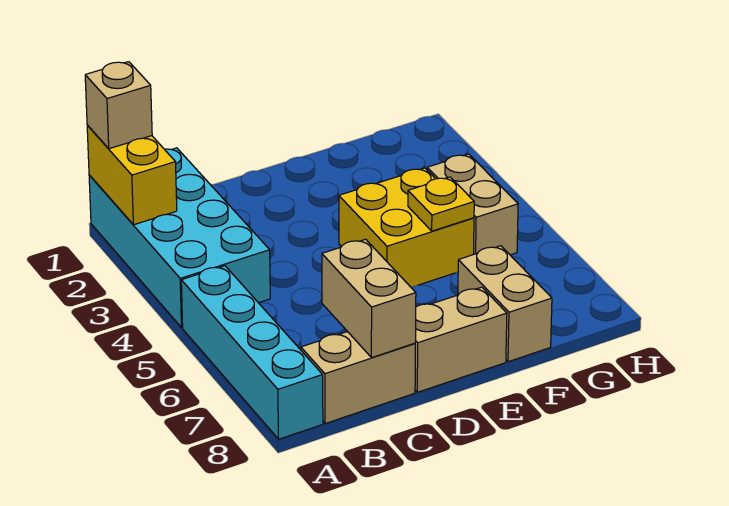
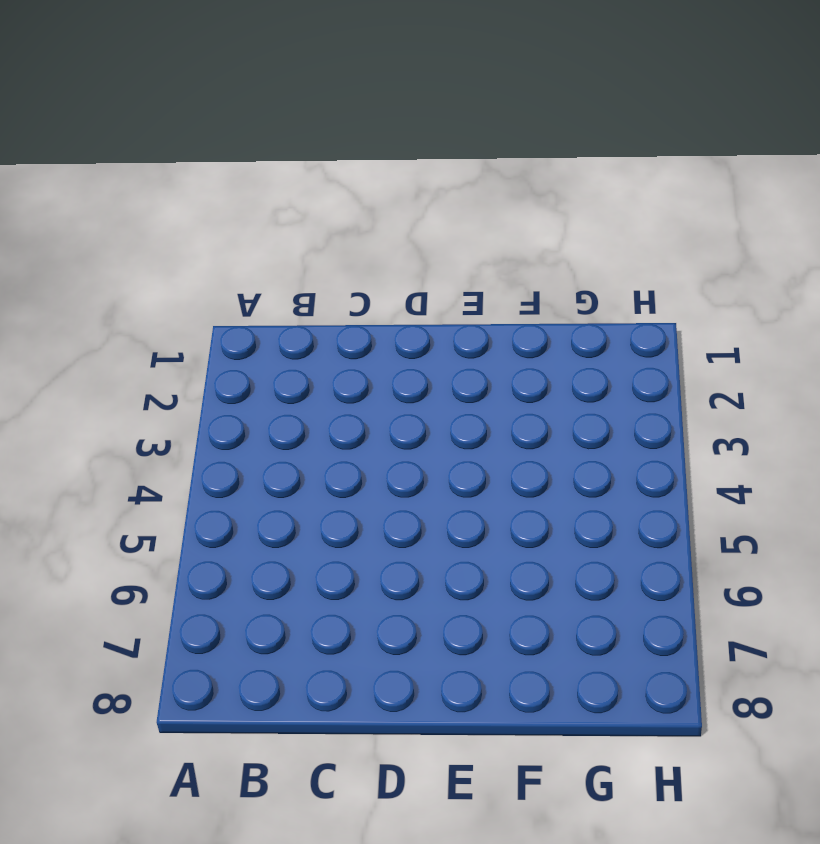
none -> cyan 2x4 brick [89,148,270,327]
none -> cyan 1x4 brick [181,266,323,439]

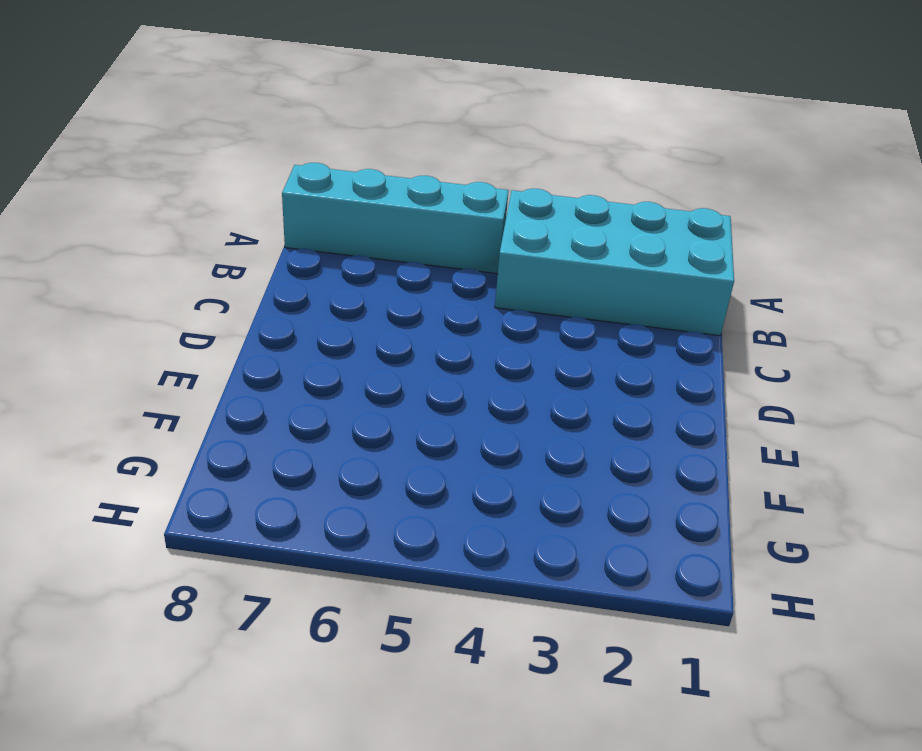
none -> tan 1x2 brick [301,332,415,424]
none -> tan 1x2 brick [415,287,507,392]

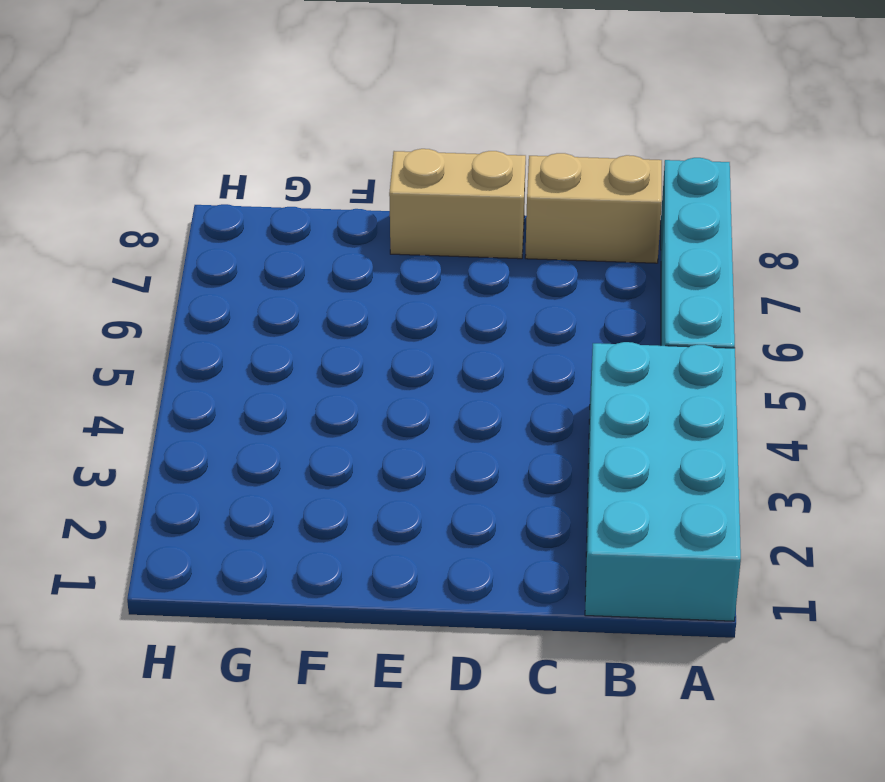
none -> yellow 2x2 brick [339,168,474,287]
none -> tan 1x2 brick [458,246,552,362]

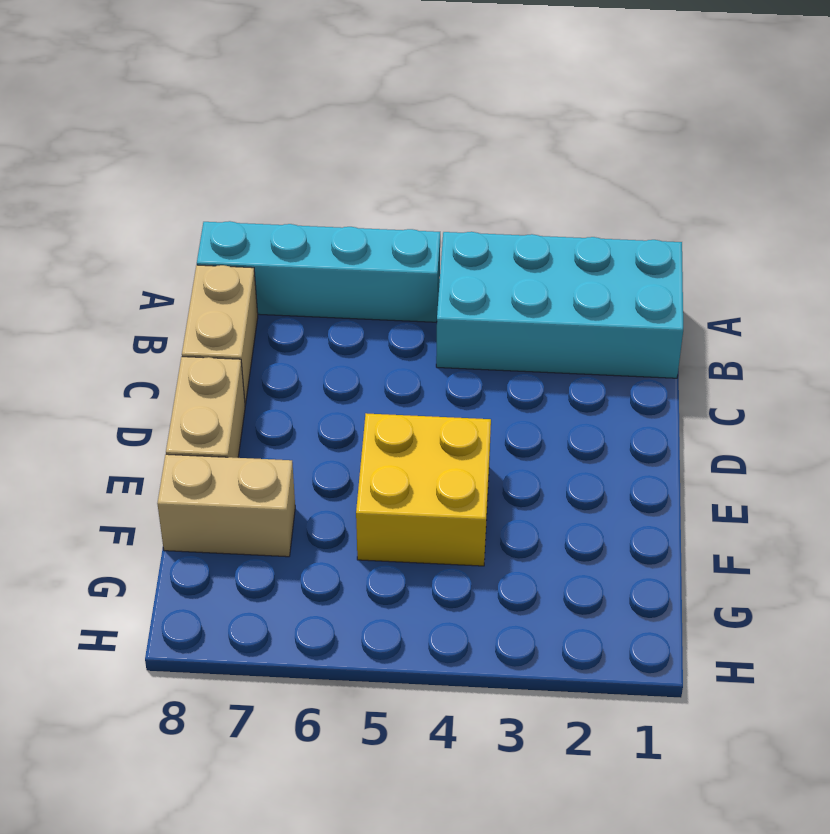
none -> tan 1x2 brick [427,154,518,255]
none -> yellow 1x2 brick [87,125,177,225]

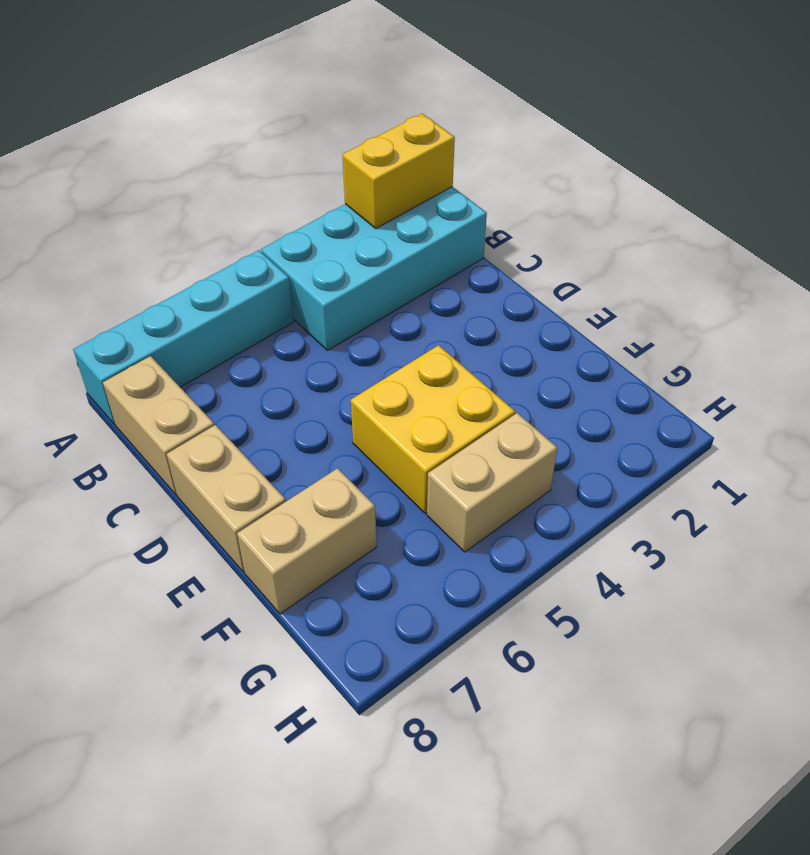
none -> tan 1x2 brick [322,239,416,358]
none -> yellow 1x1 plate [408,177,474,231]

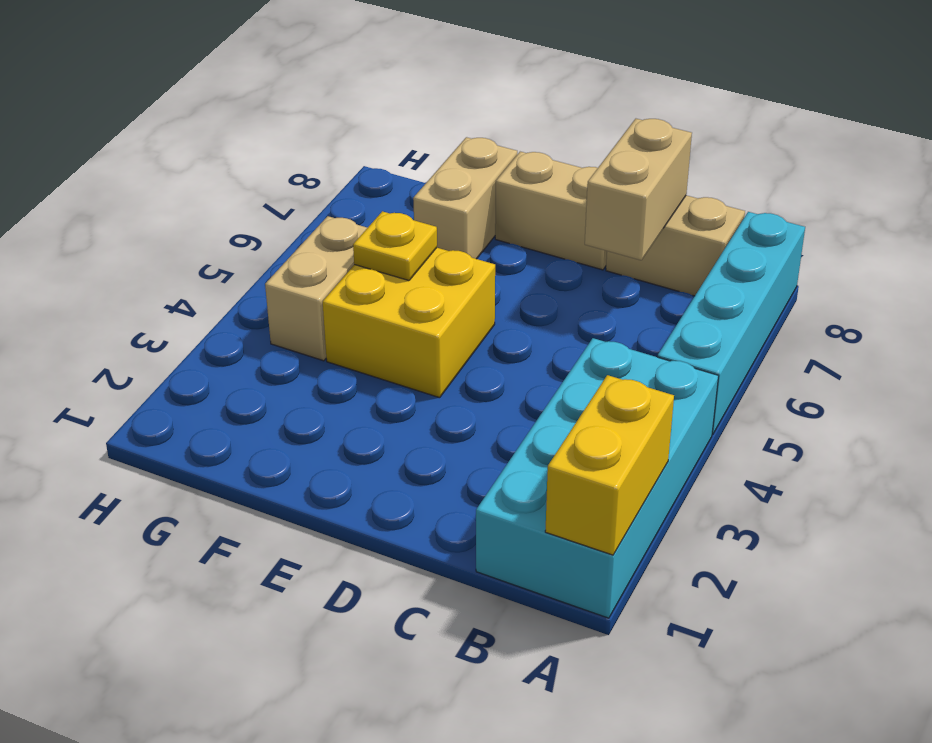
none -> tan 1x1 brick [85,62,152,149]

